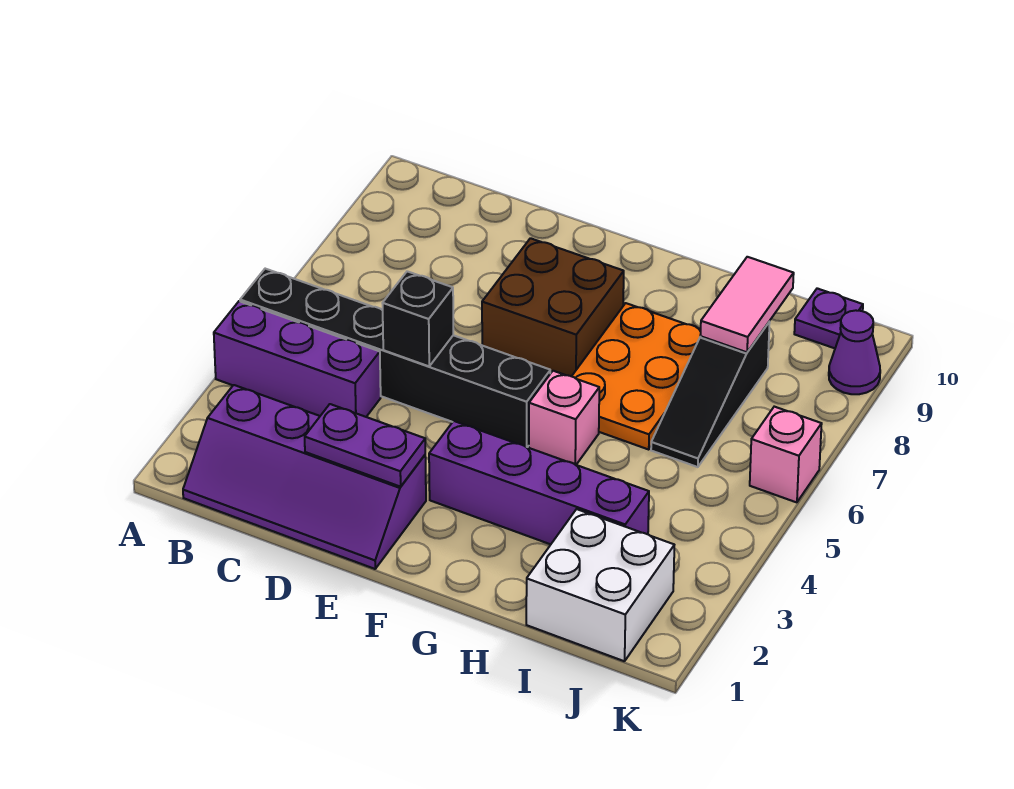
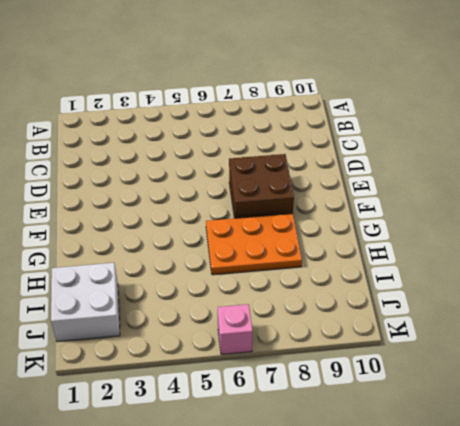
none -> purple 1x3 brick [214,301,381,417]
none -> black 1x6 brick [240,269,550,447]
none -> purple 2x4 slope [183,385,426,569]

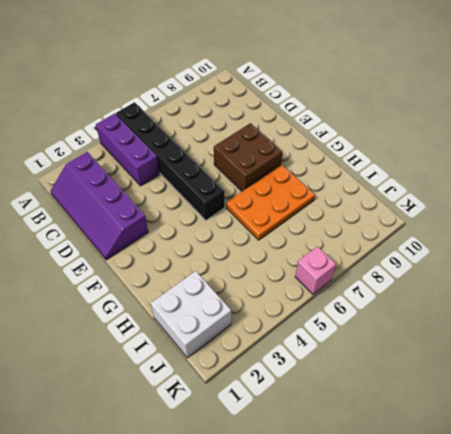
none -> purple 1x4 brick [429,421,649,544]
none -> pink 1x1 brick [529,371,599,465]
none -> black 1x3 slope [651,322,770,467]

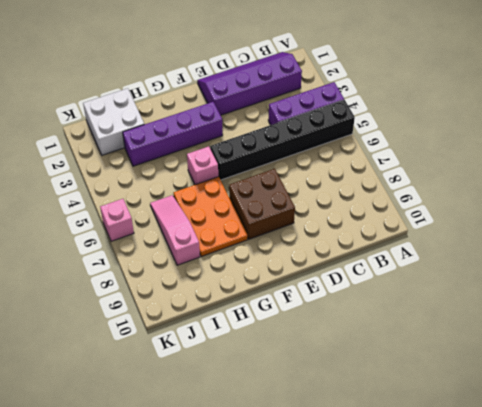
pink 1x3 slope [150,195,200,265] -> black 1x3 slope [651,322,770,467]
none -> purple 1x1 plate [794,288,863,348]
none -> purple 1x1 cone [829,310,880,394]
none -> purple 1x2 plate [305,404,425,487]

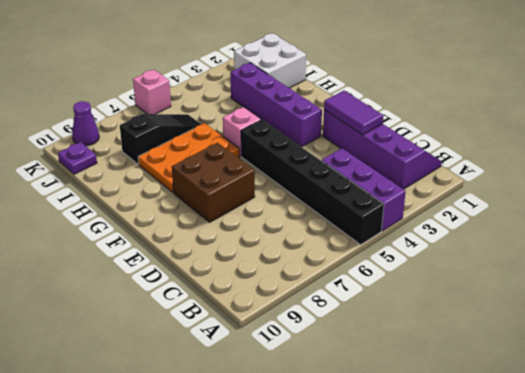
purple 1x2 tile [324,91,383,135] -> purple 1x2 plate [305,404,425,487]
none -> black 1x1 brick [382,271,453,366]
none -> pink 1x2 tile [700,257,794,352]

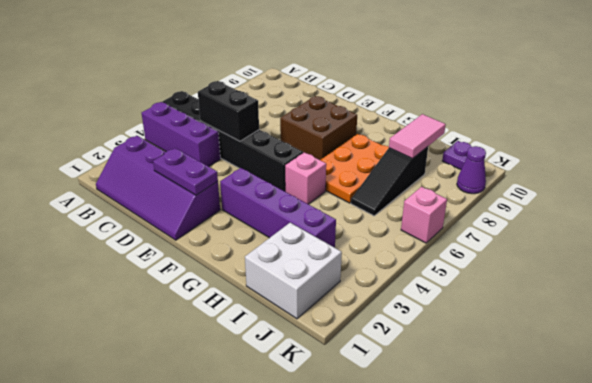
black 1x2 brick [198,81,259,141] -> black 1x1 brick [382,271,453,366]

